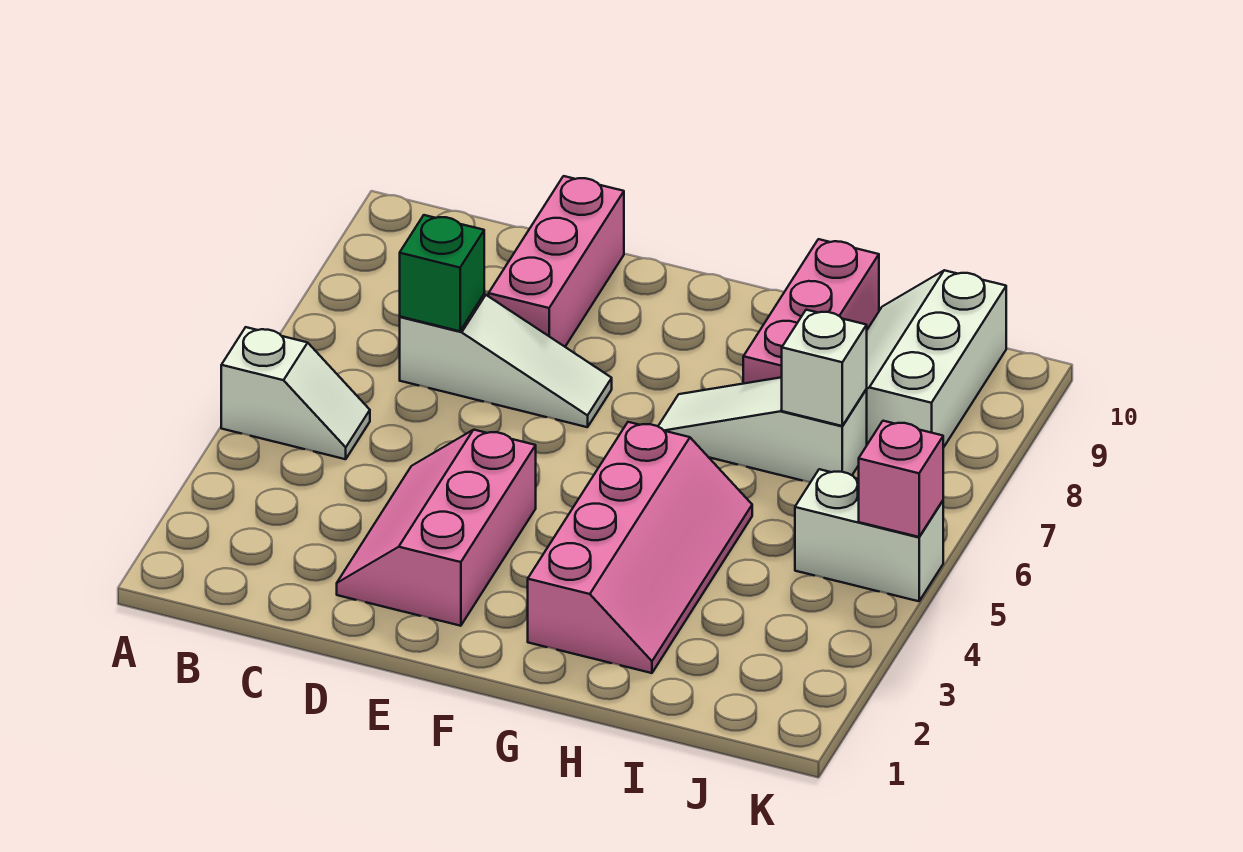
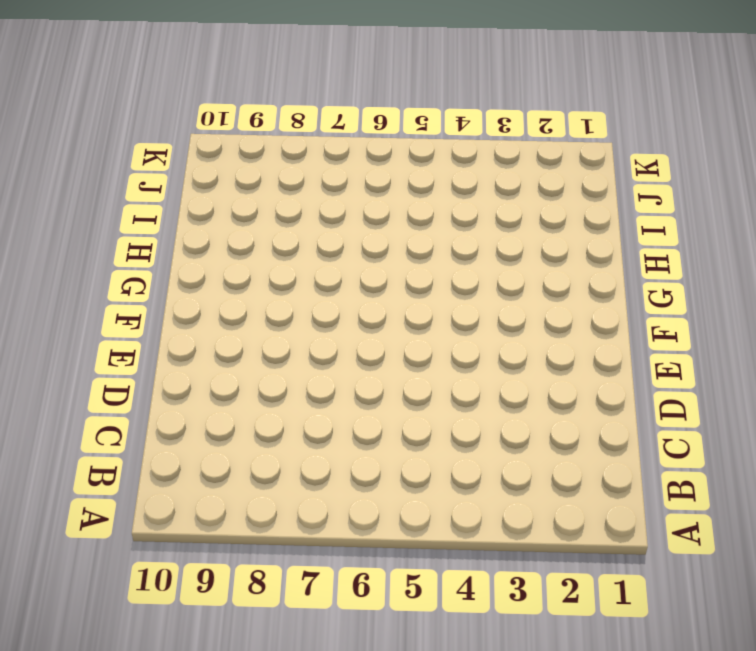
none -> white 1x2 slope [221,327,370,459]
none -> white 1x3 slope [400,294,612,427]
none -> pink 2x3 slope [337,430,536,626]

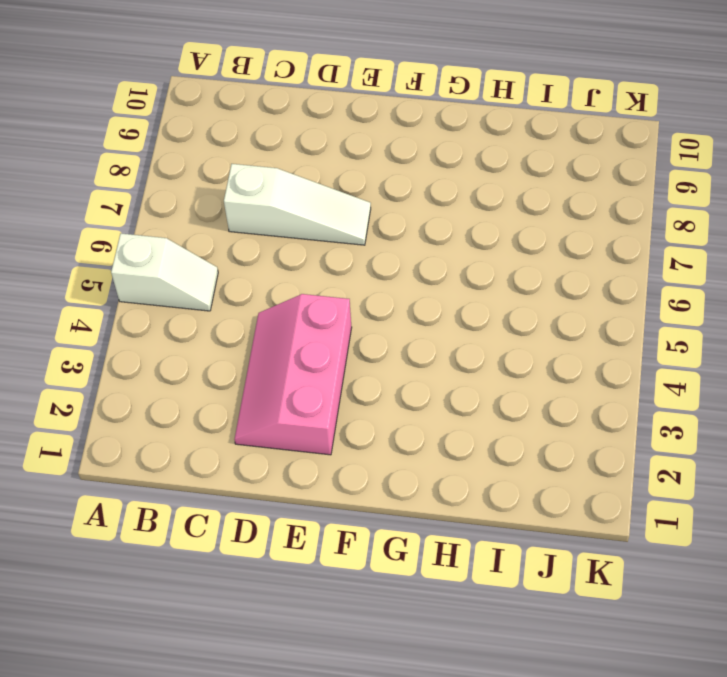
none -> pink 1x3 brick [489,176,624,347]
none -> pink 2x4 slope [528,422,752,673]
none -> white 1x3 slope [658,377,867,482]

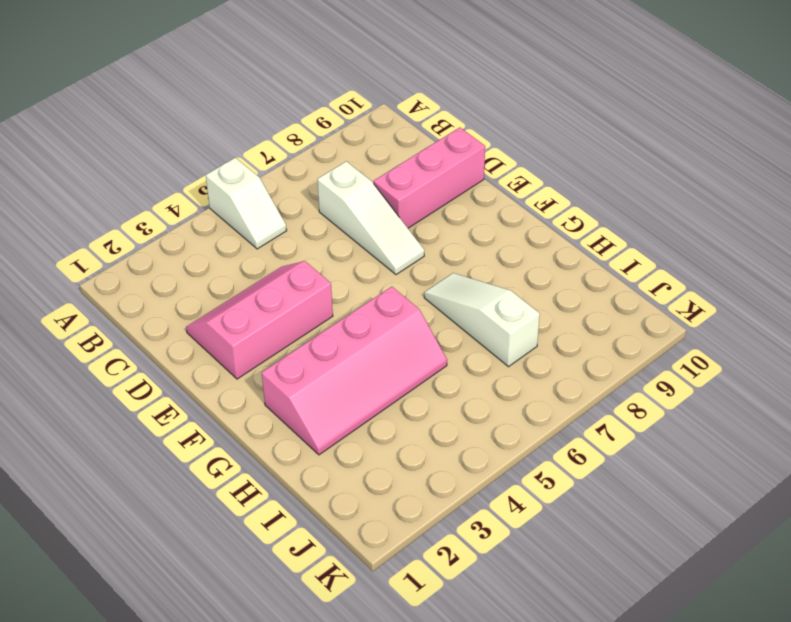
none -> pink 1x3 brick [743,239,879,384]
none -> white 2x3 slope [867,270,1006,448]
none -> white 1x2 brick [795,469,943,601]

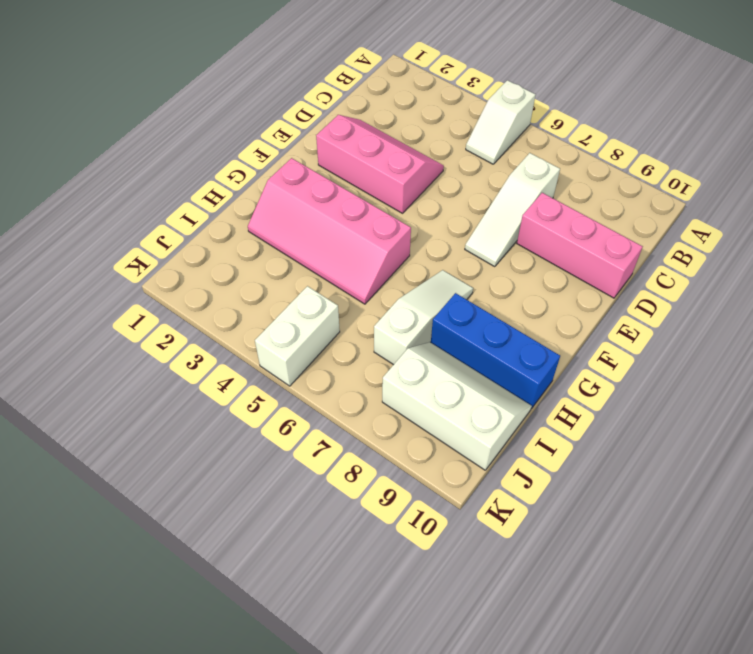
blue 1x3 brick [431,293,560,408] -> pink 1x3 brick [743,239,879,384]
none -> green 1x1 brick [400,215,484,331]
none -> white 1x1 brick [782,310,867,426]
none -> pink 1x1 brick [859,421,943,537]

